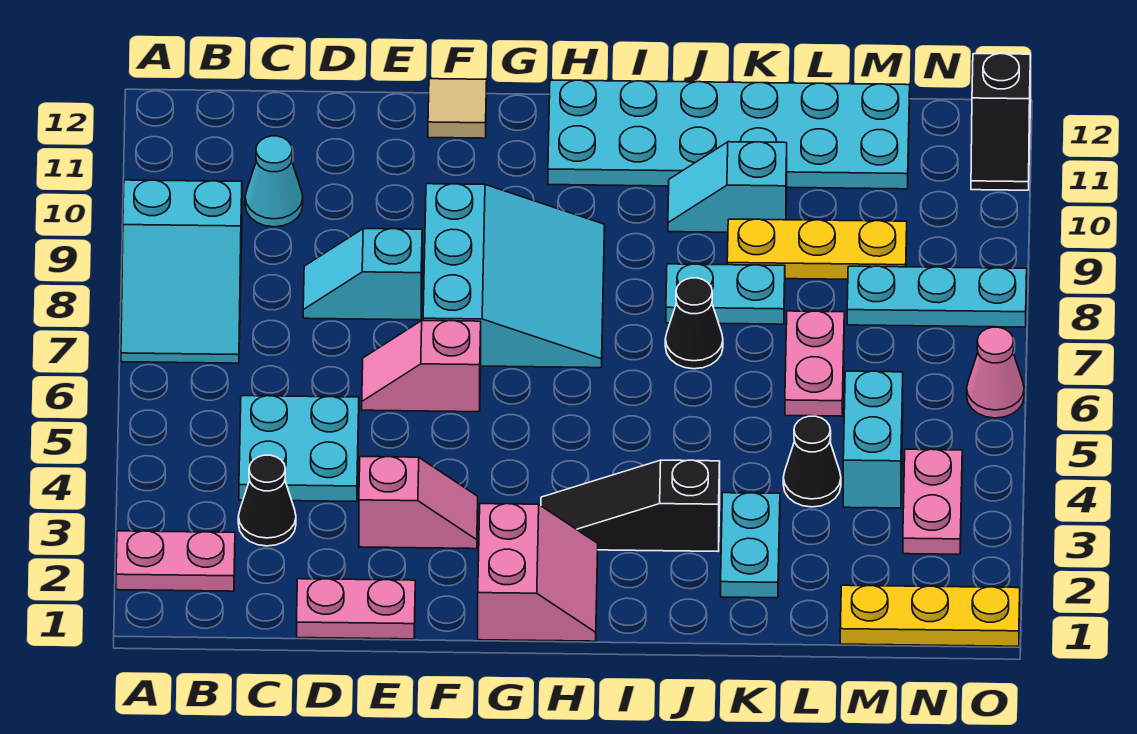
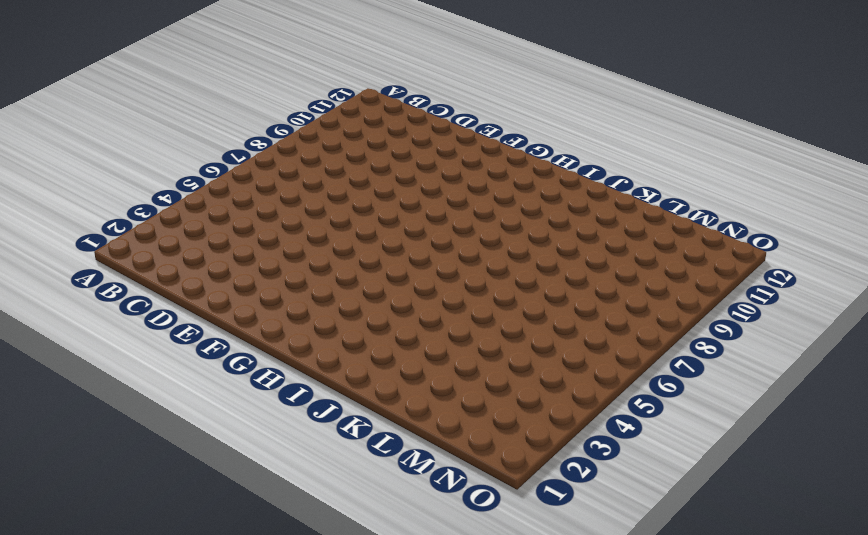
none -> pink 1x2 plate [116,531,235,591]
none -> cyan 2x3 slope [121,180,242,363]
none -> black 1x1 cone [238,455,296,546]

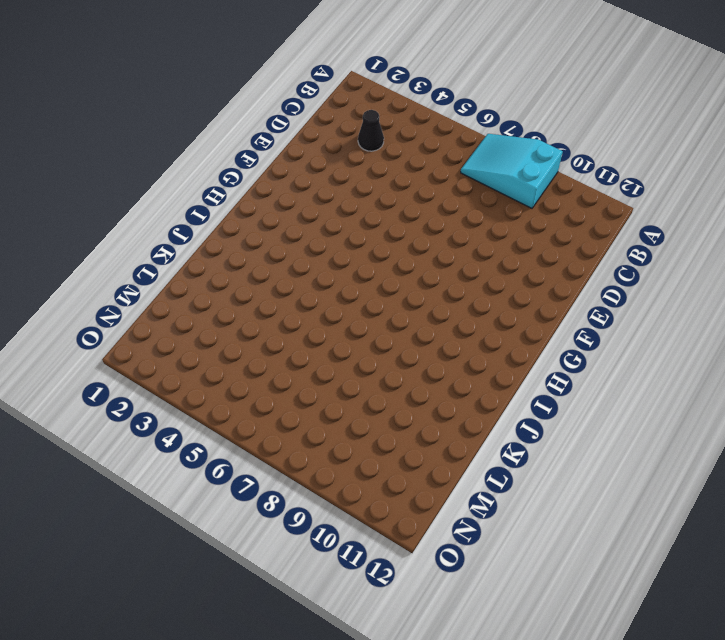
none -> pink 1x2 plate [116,531,235,591]
none -> cyan 2x2 plate [239,396,359,502]
none -> cyan 1x1 cone [245,136,303,227]

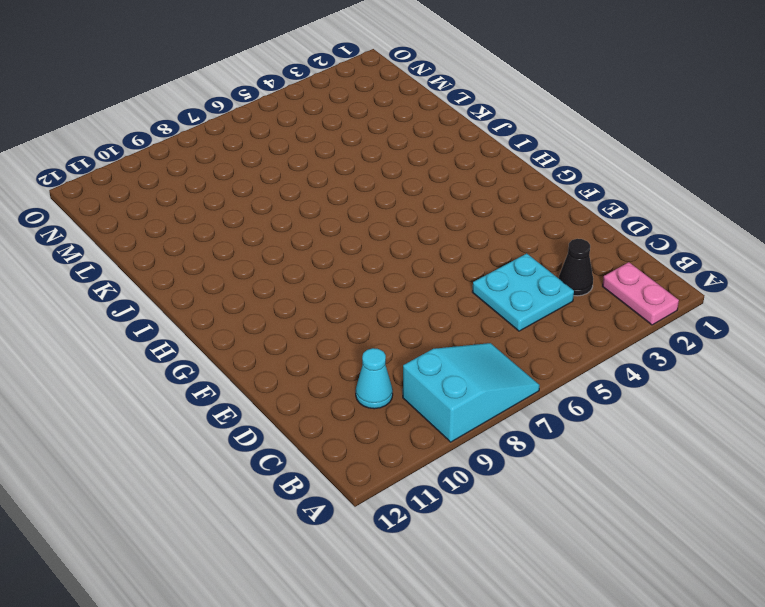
none -> pink 1x2 plate [297,579,415,639]
none -> cyan 1x2 slope [303,229,422,320]
none -> pink 1x2 slope [359,457,478,549]

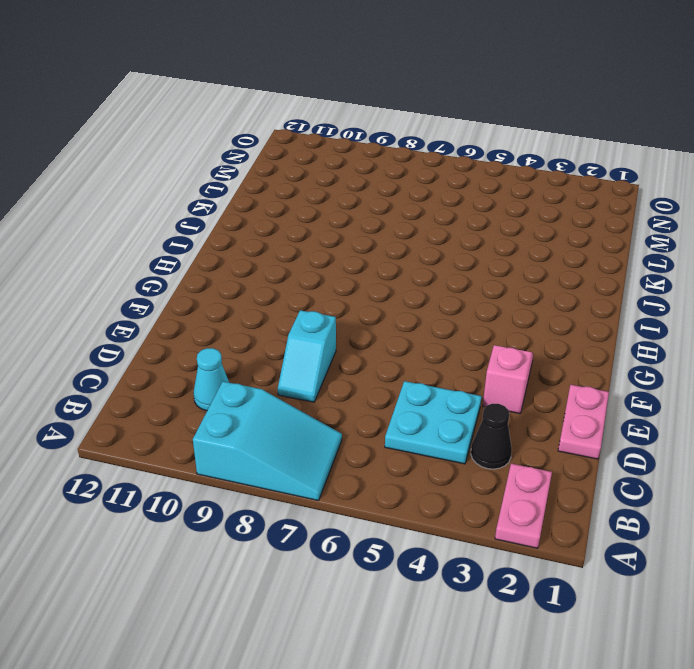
none -> pink 1x2 slope [362,321,481,412]
none -> cyan 3x3 slope [423,184,605,368]
none -> tan 1x1 tile [428,79,487,138]

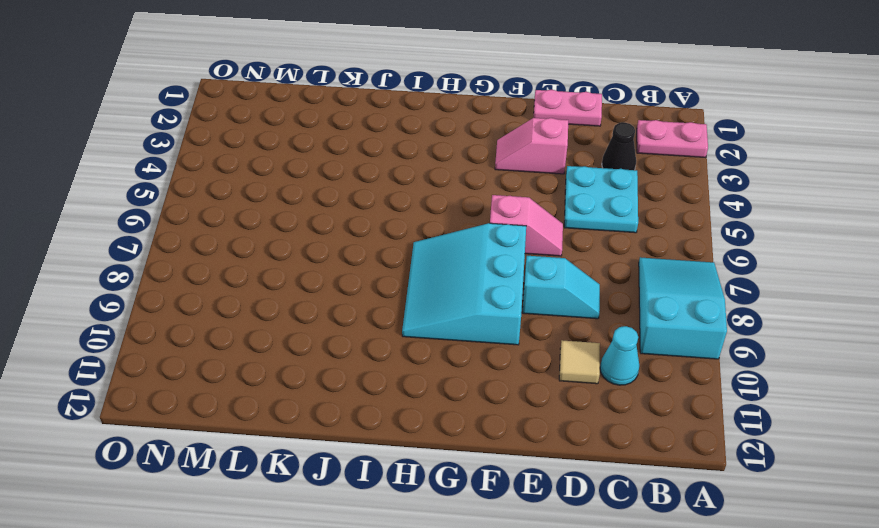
tan 1x1 tile [559,340,600,384] -> tan 1x1 tile moved to [428,79,487,138]
none -> pink 2x2 slope [478,504,598,641]
none -> black 1x3 slope [541,460,720,551]
none -> cyan 2x6 plate [548,80,910,189]

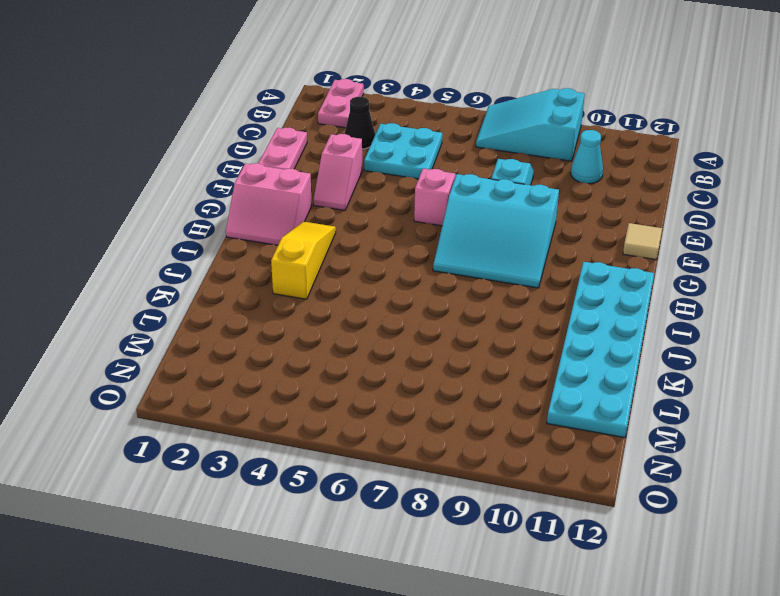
yellow 1x3 slope [271,222,336,299] -> black 1x3 slope [541,460,720,551]
none -> black 1x1 cone [665,278,723,369]
none -> cyan 1x2 plate [666,264,785,324]
none -> cyan 1x2 slope [668,142,787,232]

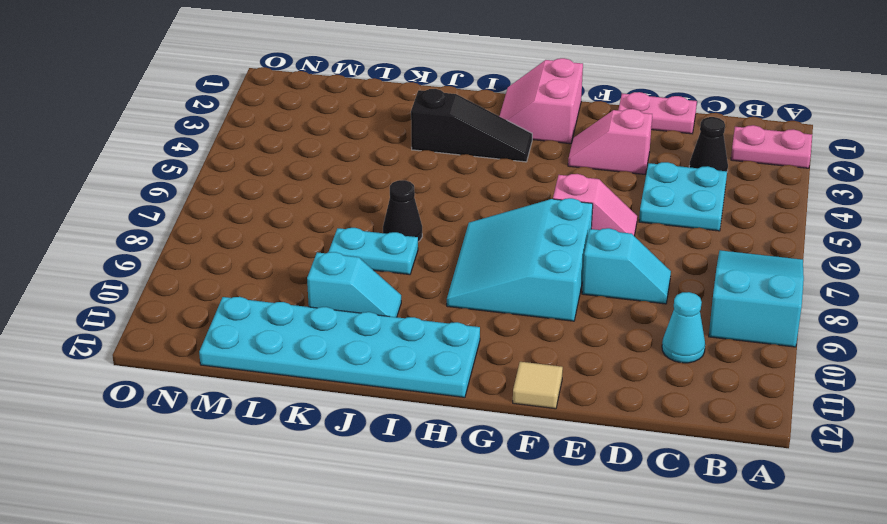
none -> cyan 1x2 plate [721,493,780,598]
none -> yellow 1x3 plate [727,219,907,279]
none -> black 1x1 cone [783,416,841,507]

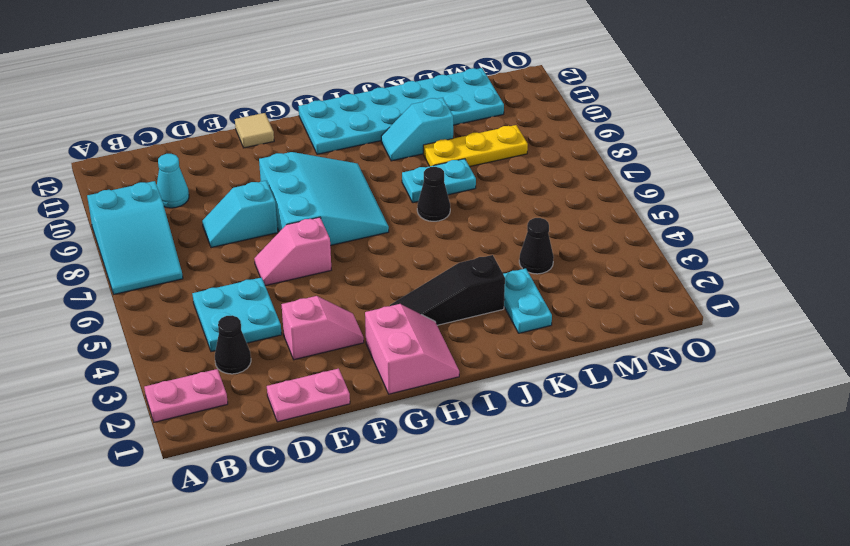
none -> pink 1x2 plate [785,311,844,416]
none -> yellow 1x3 plate [840,585,1020,646]
none -> cyan 1x2 brick [843,371,903,508]

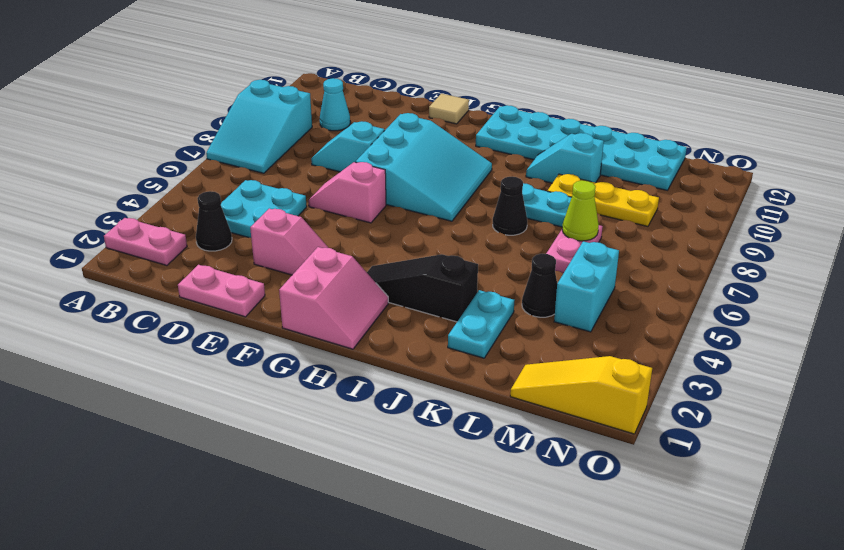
lime 1x1 cone [562,180,599,241] -> none
yellow 1x3 slope [510,356,652,434] -> yellow 1x3 plate [840,585,1020,646]
none -> cyan 1x3 plate [847,266,1027,327]
none -> pink 1x2 plate [903,449,962,554]
none -> pink 1x1 cone [967,327,1024,418]

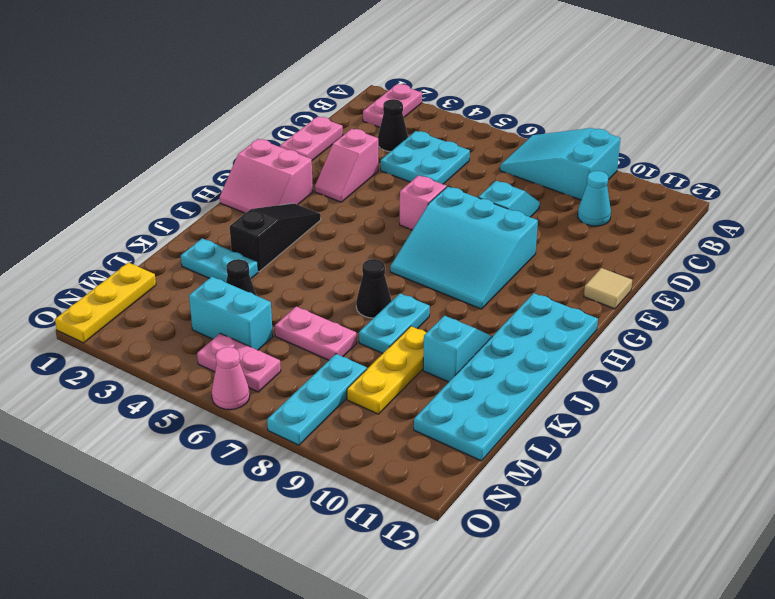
pink 1x2 plate [197,333,281,392] -> pink 1x2 plate moved to [903,449,962,554]
none -> black 1x2 slope [971,54,1031,190]

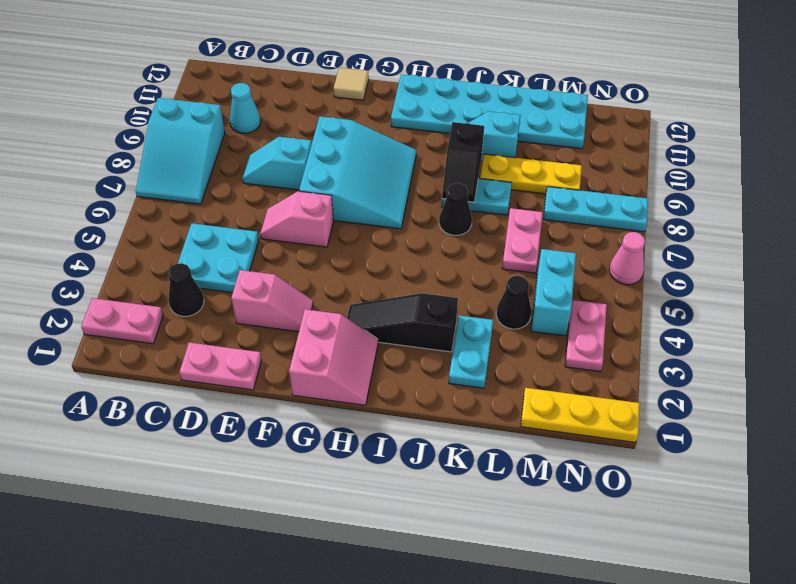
black 1x2 slope [442,122,484,202] -> black 1x2 slope moved to [971,54,1031,190]

